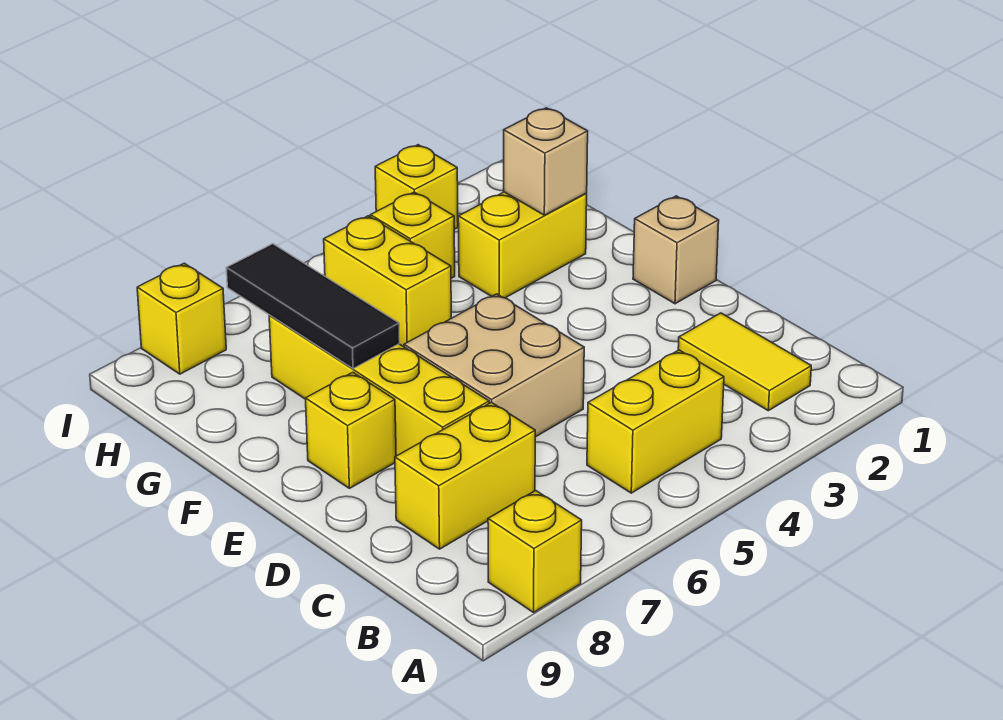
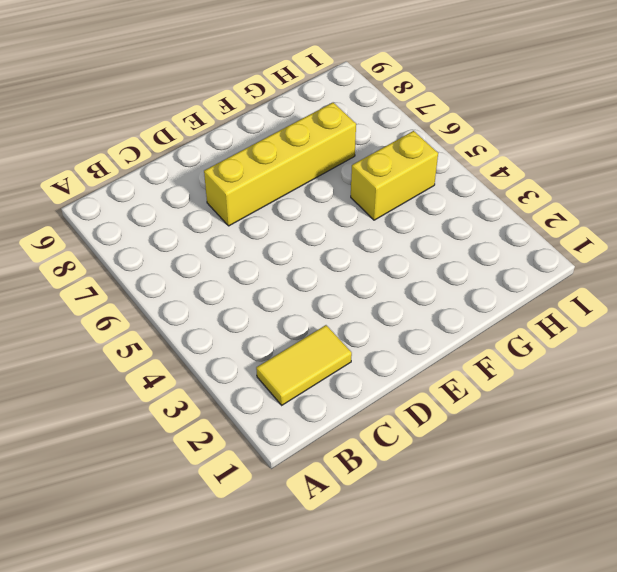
none -> yellow 1x1 brick [488,491,582,612]
none -> yellow 1x2 brick [587,350,724,493]
none -> yellow 1x2 brick [395,402,535,549]

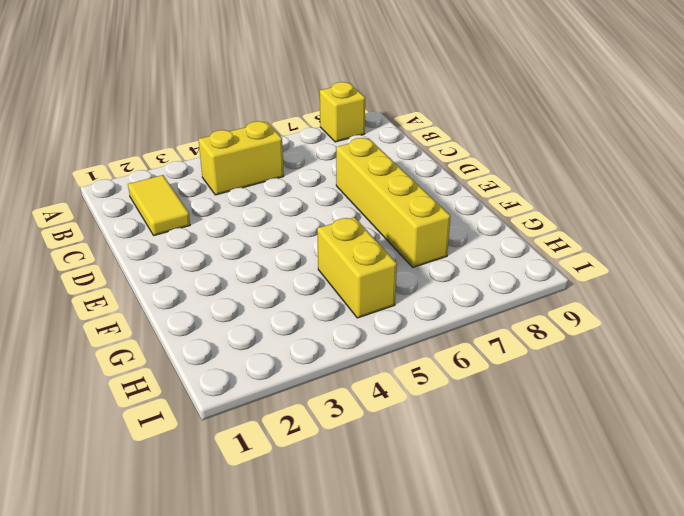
none -> yellow 1x2 brick [395,402,535,549]
none -> tan 2x2 brick [404,294,584,437]
none -> tan 1x1 brick [633,196,719,304]

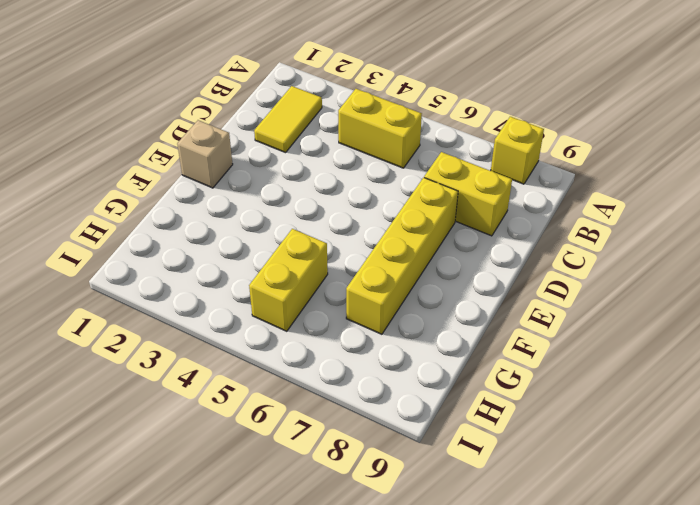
none -> tan 2x2 brick [404,294,584,437]
none -> yellow 1x1 brick [305,372,396,488]
none -> yellow 1x2 brick [458,192,587,298]

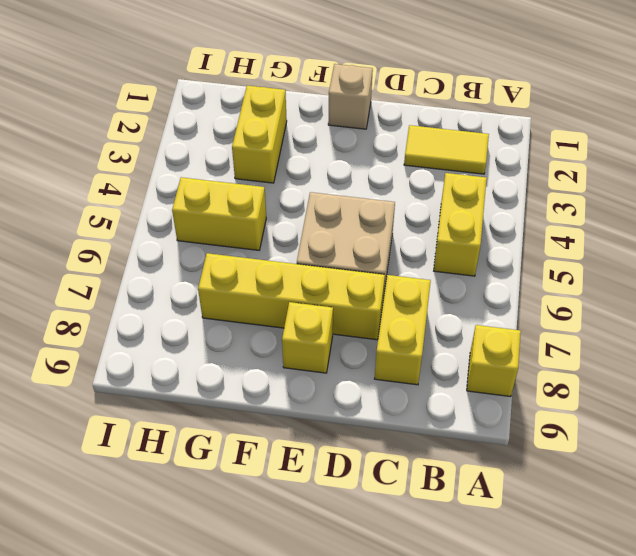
none -> yellow 1x1 brick [370,192,455,278]
none -> yellow 1x1 brick [375,145,458,229]
none -> yellow 1x1 brick [137,263,226,374]

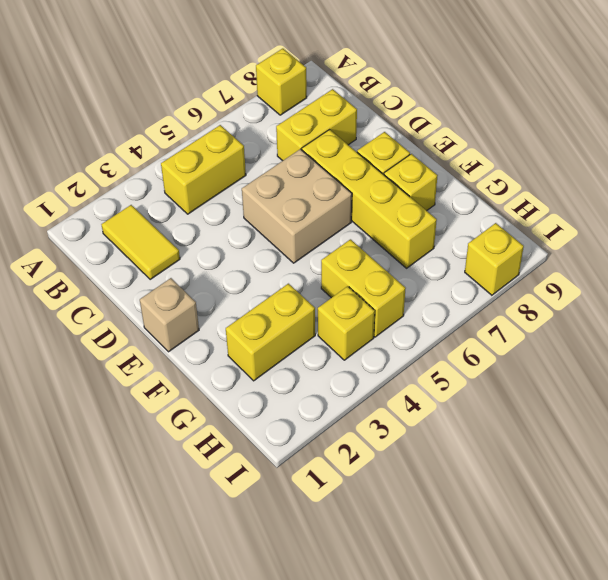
yellow 1x1 brick [384,154,438,211] -> yellow 1x1 brick moved to [375,145,458,229]
none -> black 1x3 tile [226,244,400,369]
none -> tan 1x1 brick [504,108,588,215]

